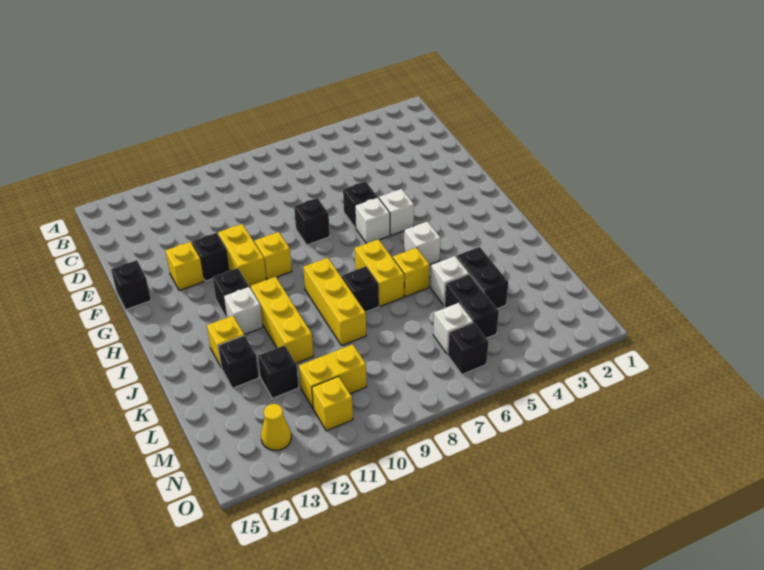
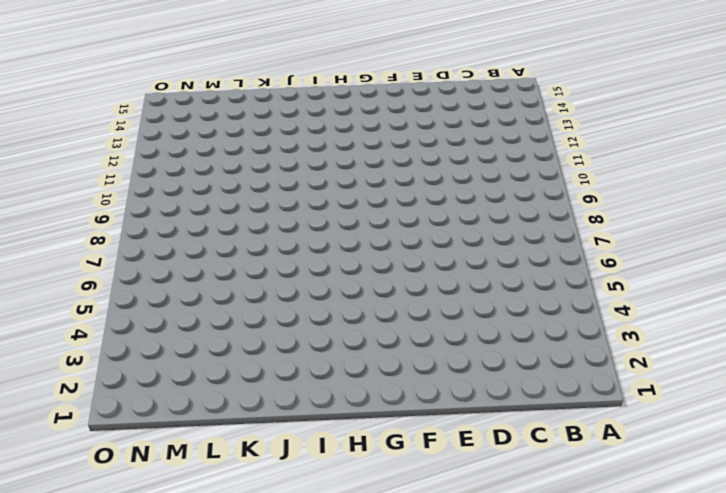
none -> black 1x1 brick [343,181,377,228]
none -> black 1x1 brick [294,198,330,245]
none -> yellow 1x2 brick [218,224,266,287]

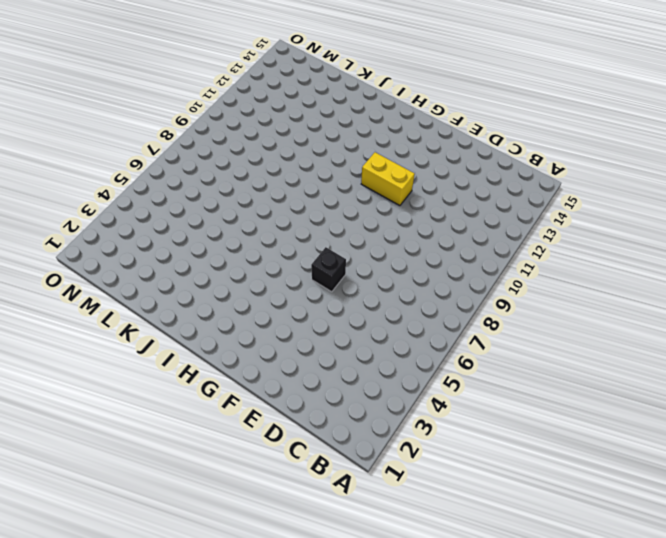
none -> black 1x1 brick [294,198,330,245]
none -> black 1x1 brick [192,233,230,281]
none -> yellow 1x1 brick [165,242,204,291]

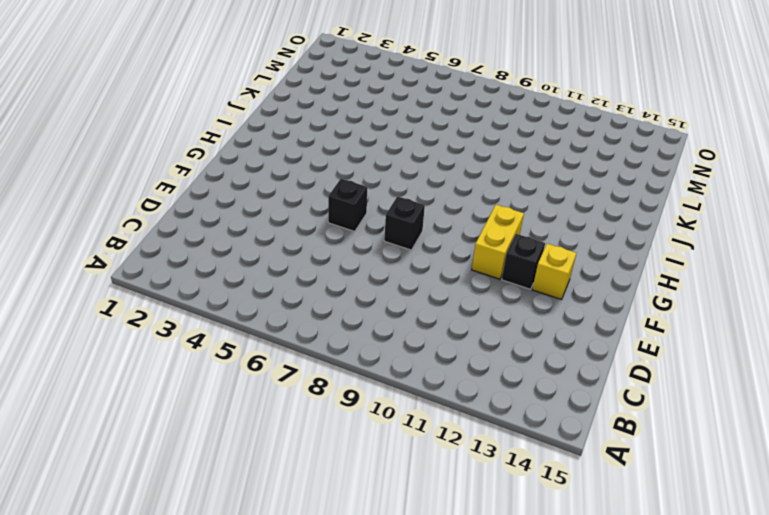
none -> black 1x1 brick [111,260,151,310]
none -> white 1x1 brick [379,189,414,235]
none -> white 1x1 brick [355,197,390,244]

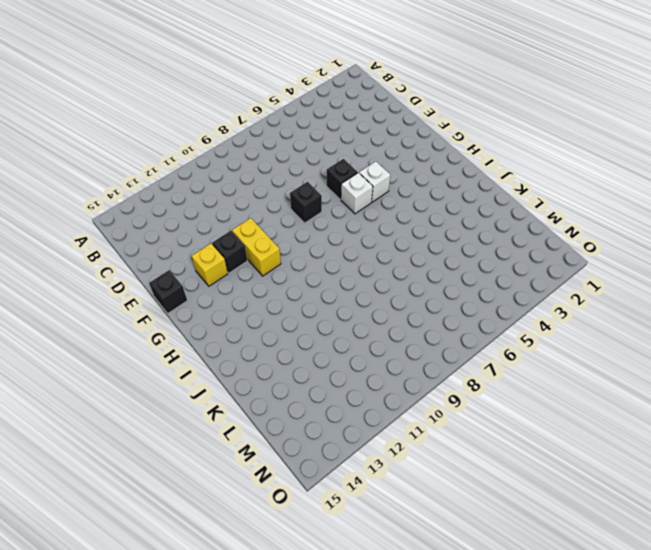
none -> yellow 1x1 brick [255,232,292,280]
none -> black 1x1 brick [213,268,249,318]
none -> white 1x1 brick [404,222,441,264]

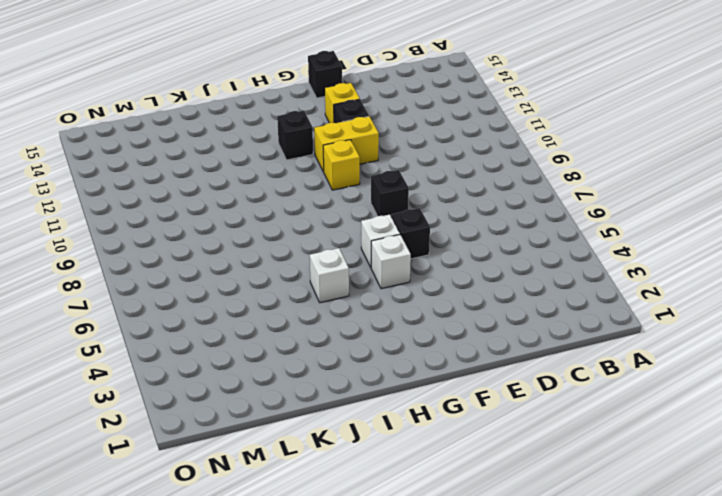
none -> yellow 1x2 brick [355,239,404,306]
none -> yellow 1x3 brick [303,258,366,346]
none -> yellow 1x3 brick [251,277,313,363]

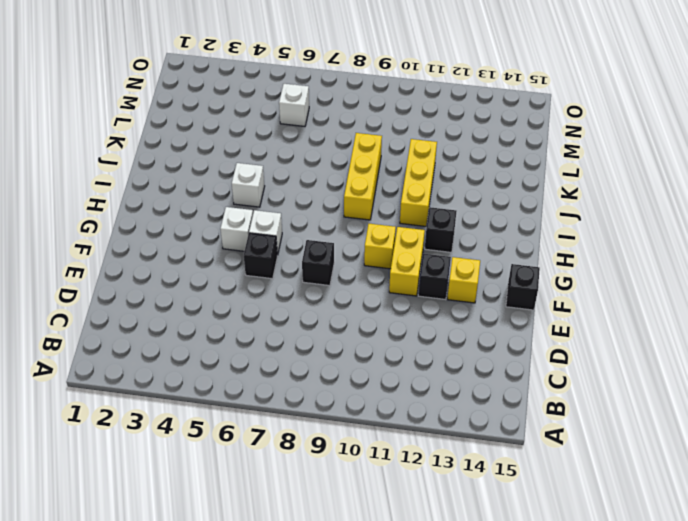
none -> yellow 1x2 brick [355,239,404,306]
none -> white 1x1 brick [224,287,263,335]
none -> yellow 1x1 brick [393,248,430,297]

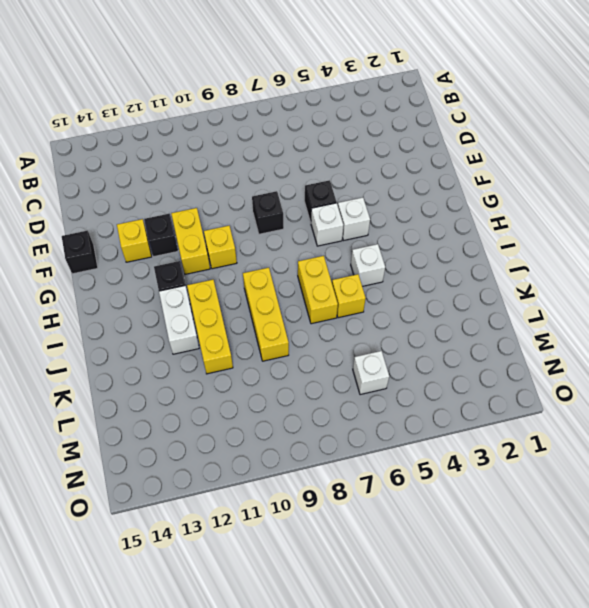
white 1x2 brick [159,285,199,354] -> white 1x1 brick [224,287,263,335]
none -> black 1x1 brick [342,266,379,312]
none -> yellow 1x1 brick [207,316,244,367]
none -> black 1x2 brick [456,247,509,309]

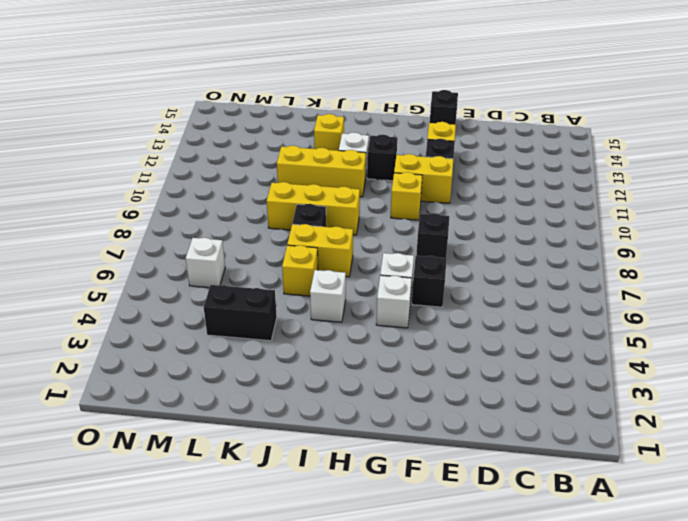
none -> white 1x1 brick [431,256,469,305]
none -> black 1x1 brick [218,335,259,388]
none -> black 1x2 brick [444,274,499,338]

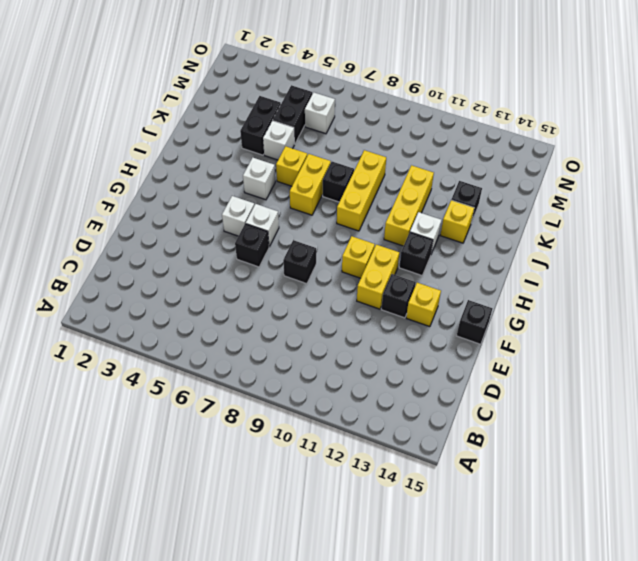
none -> black 1x1 brick [258,345,299,398]
none -> yellow 1x2 brick [299,344,367,408]
none -> black 1x1 brick [448,322,488,374]

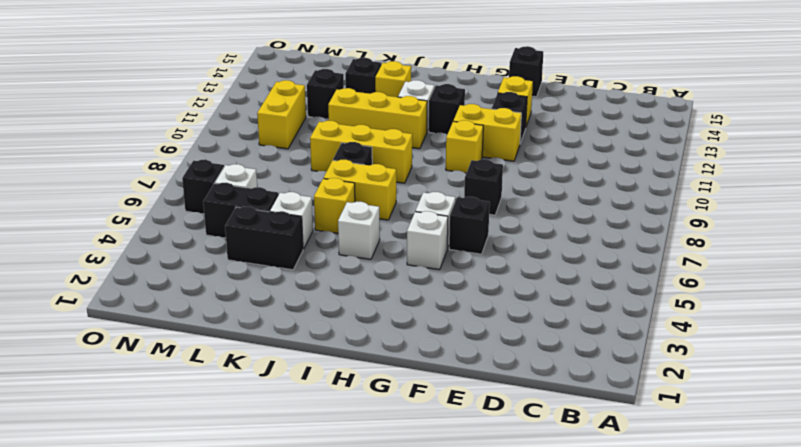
none -> yellow 1x1 brick [312,376,353,431]
none -> yellow 1x1 cone [261,404,291,450]

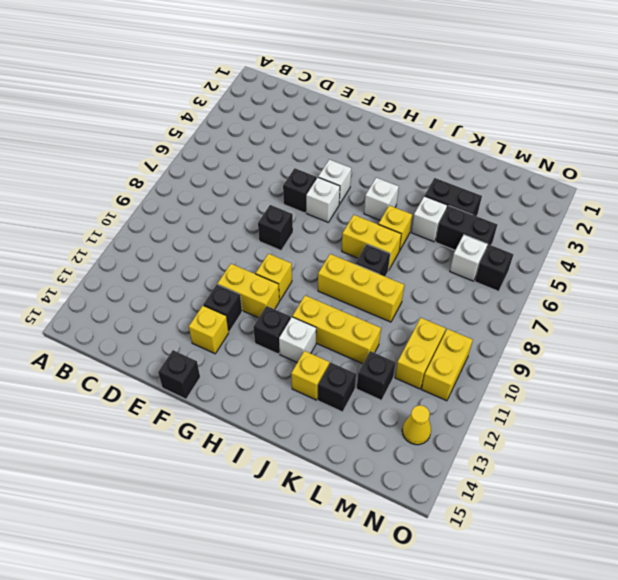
yellow 1x2 brick [421,329,473,401] -> yellow 1x1 brick [312,376,353,431]

